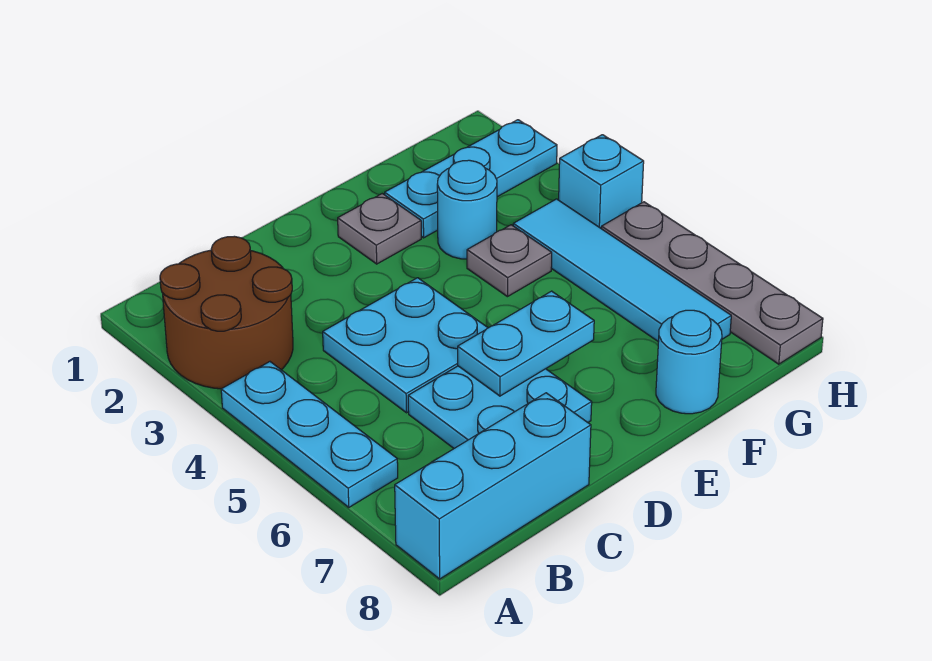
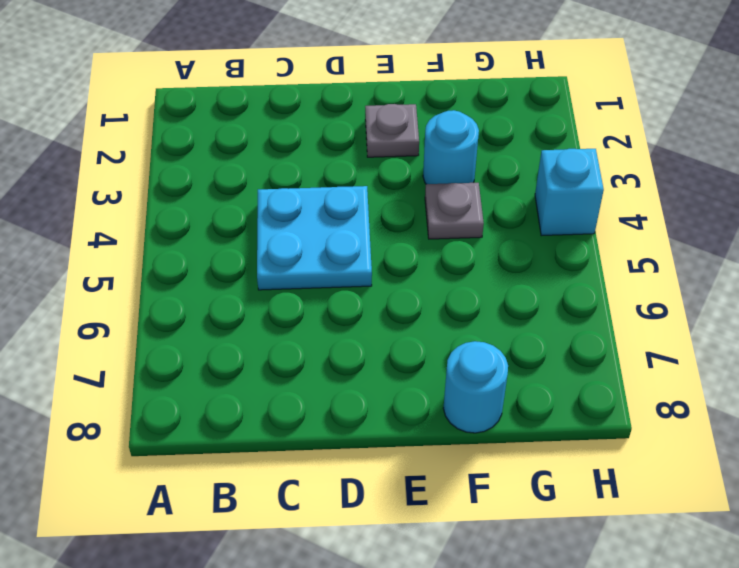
none -> brown 2x2 round brick [160,236,293,389]
none -> cyan 1x3 plate [221,362,398,507]
none -> cyan 1x3 brick [395,393,591,579]

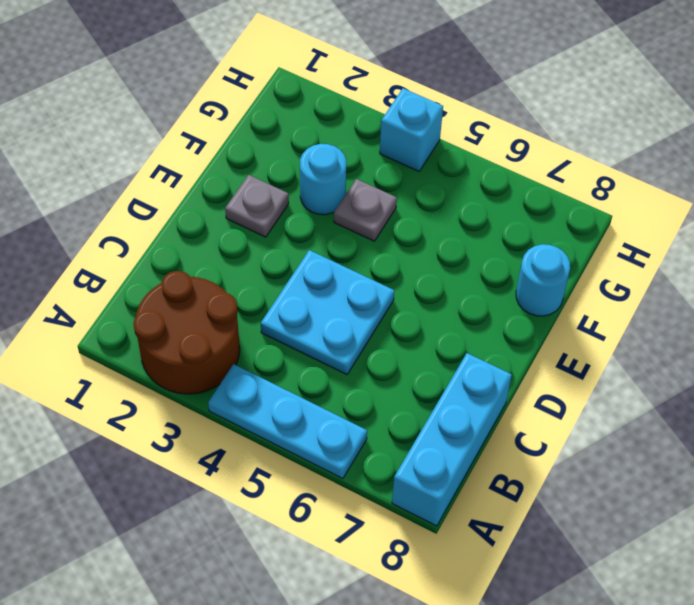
none -> cyan 2x2 plate [408,366,592,448]
none -> cyan 1x3 plate [385,120,557,238]
none -> cyan 1x4 tile [513,199,731,342]

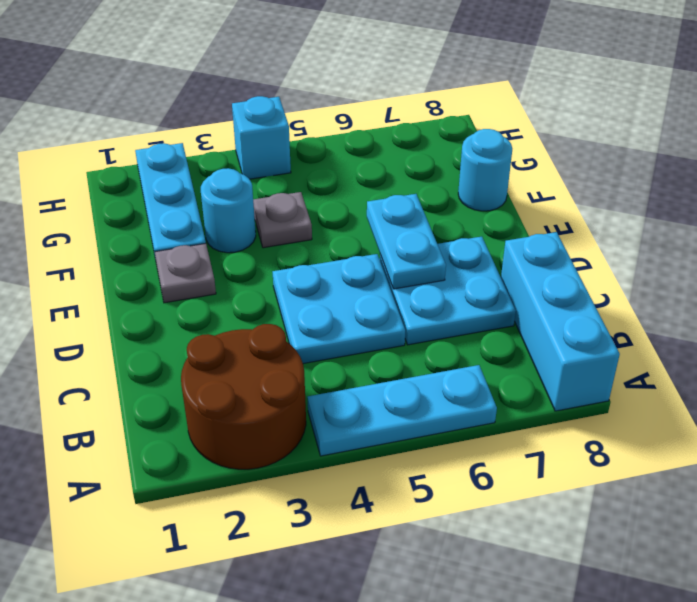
none -> cyan 1x4 tile [513,199,731,342]
none -> grey 1x4 plate [601,202,823,364]

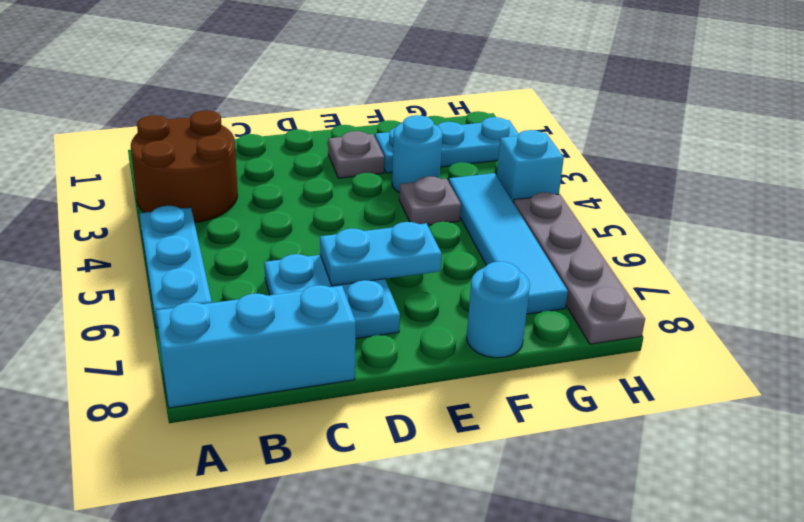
none -> cyan 2x2 plate [323,278,488,413]

